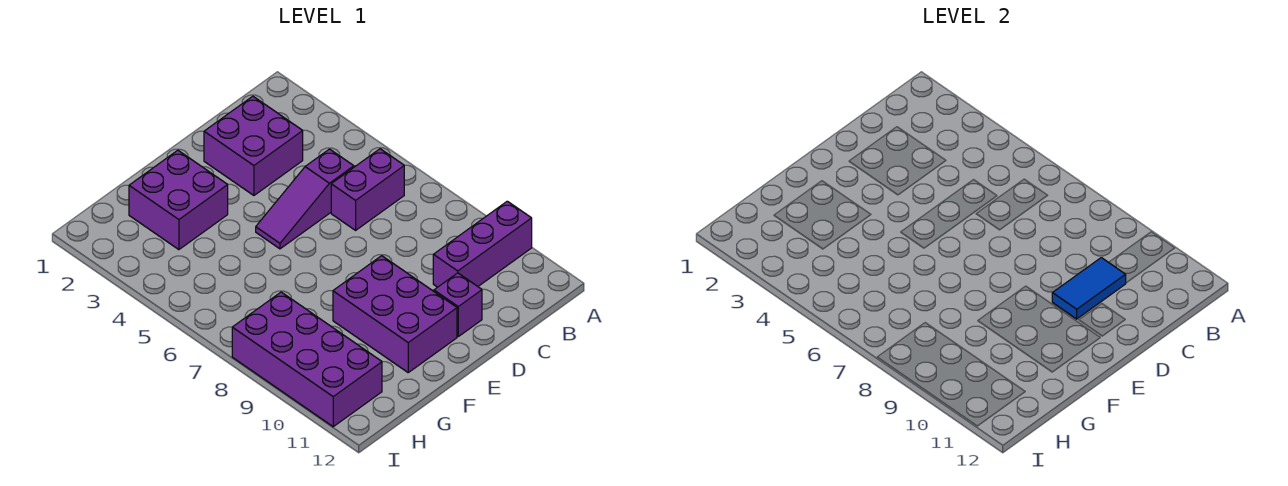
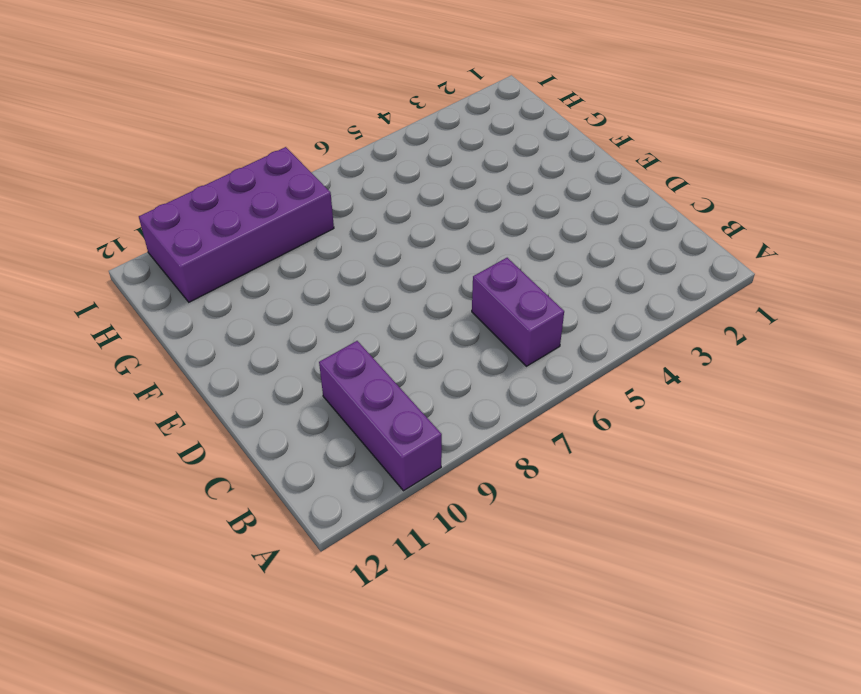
none -> purple 2x2 brick [204,96,303,195]
none -> purple 1x3 slope [256,149,354,249]

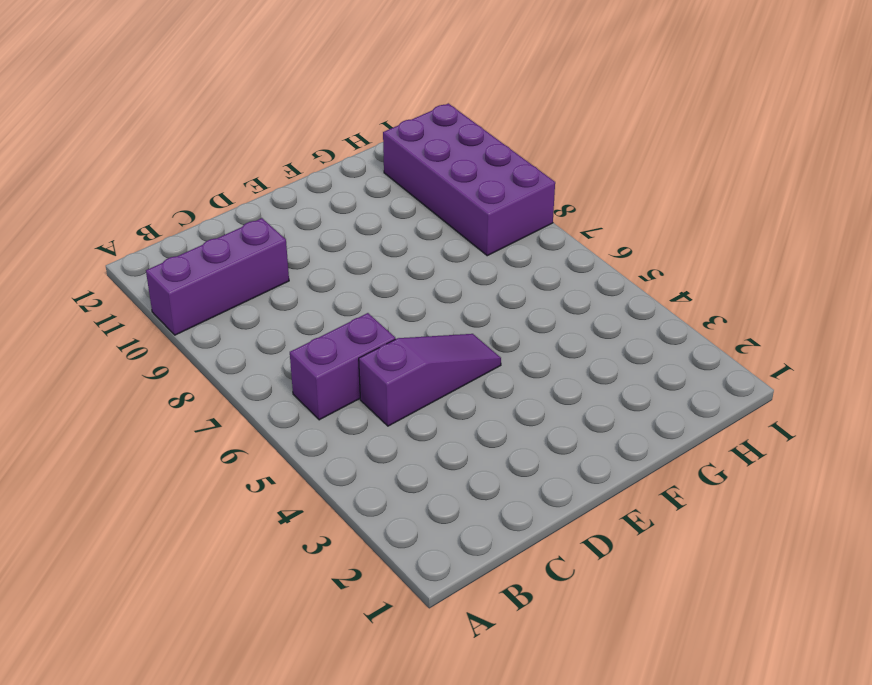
none -> purple 2x2 brick [204,96,303,195]
none -> purple 1x1 brick [434,273,482,336]

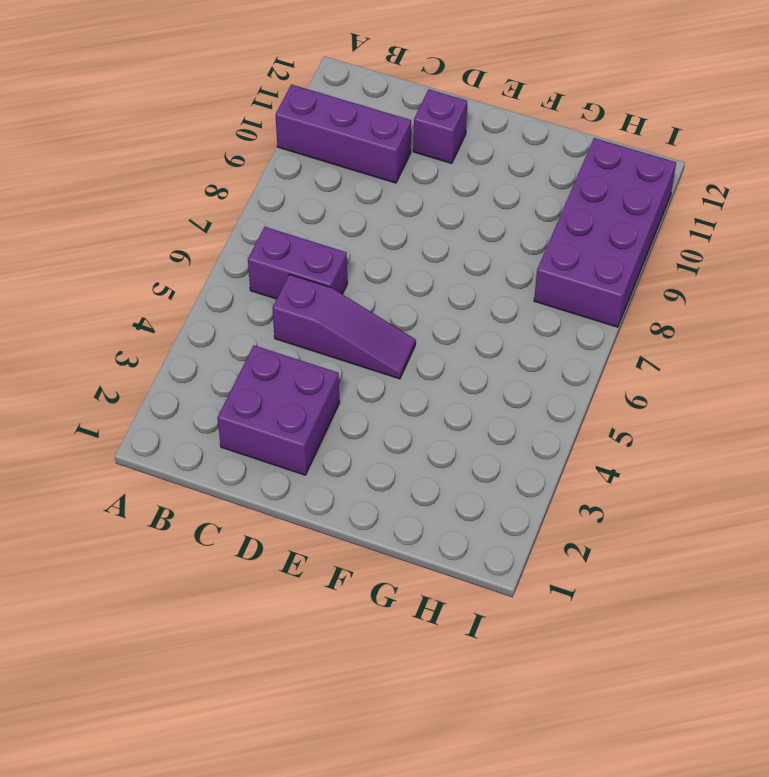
none -> purple 2x3 brick [333,256,457,372]
none -> purple 2x2 brick [129,150,228,250]

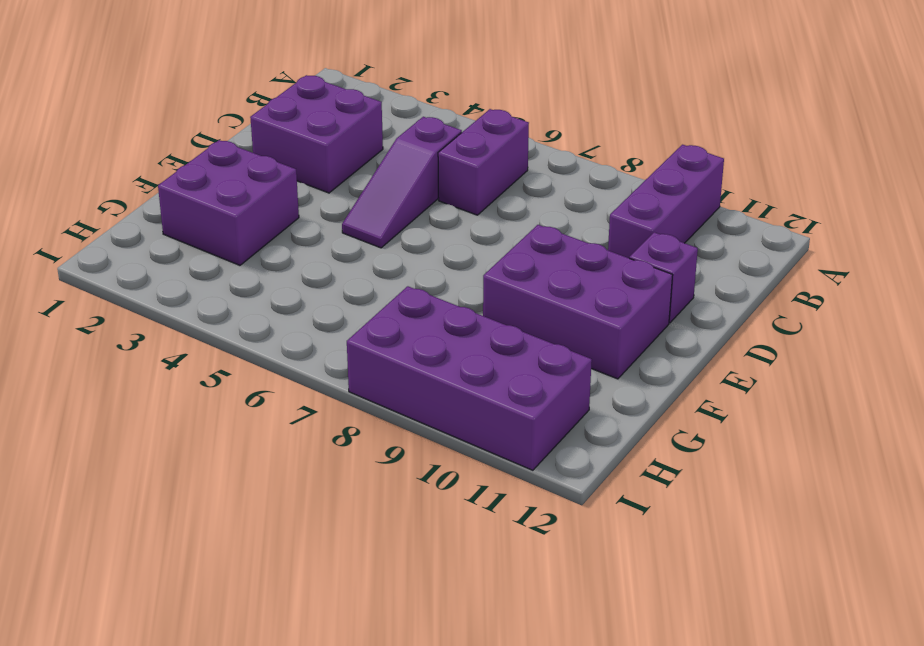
none -> blue 1x2 tile [1052,258,1126,319]

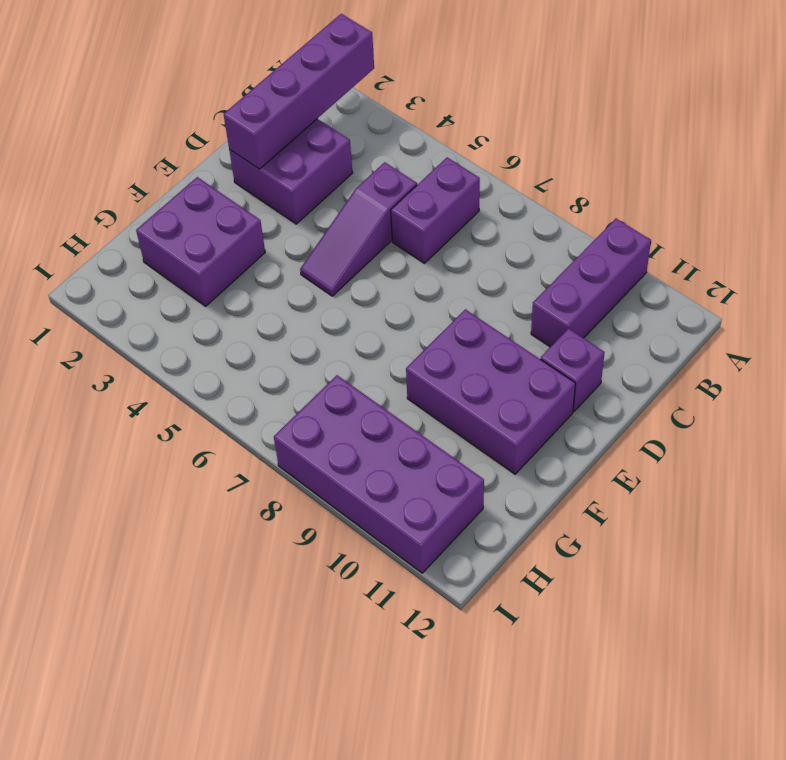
purple 1x4 brick [224,14,374,169] -> none
none -> blue 1x2 tile [1052,258,1126,319]

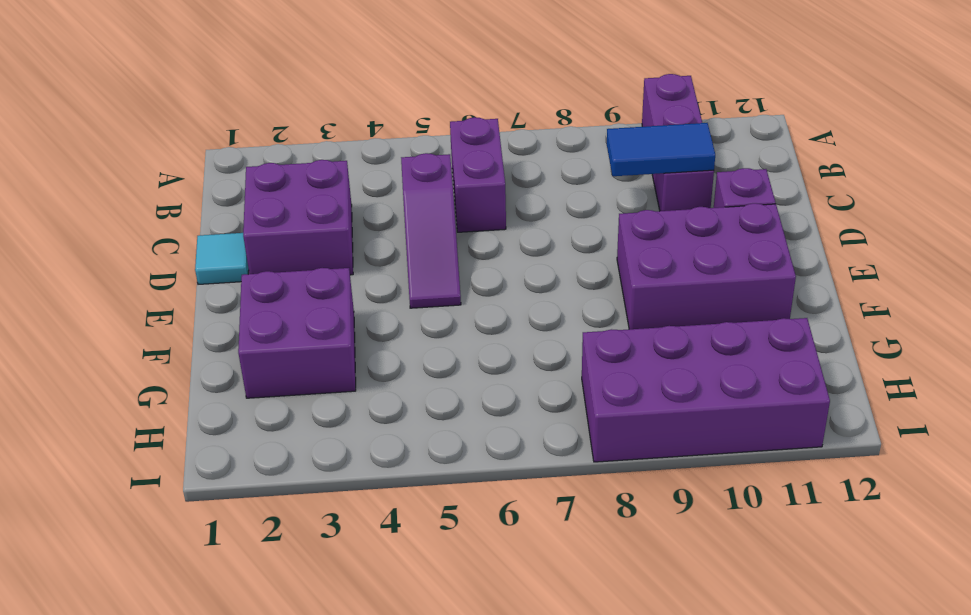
blue 1x2 tile [607,123,715,176] -> blue 1x2 tile turned to [1052,258,1126,319]
cyan 1x1 tile [195,233,249,284] -> none

